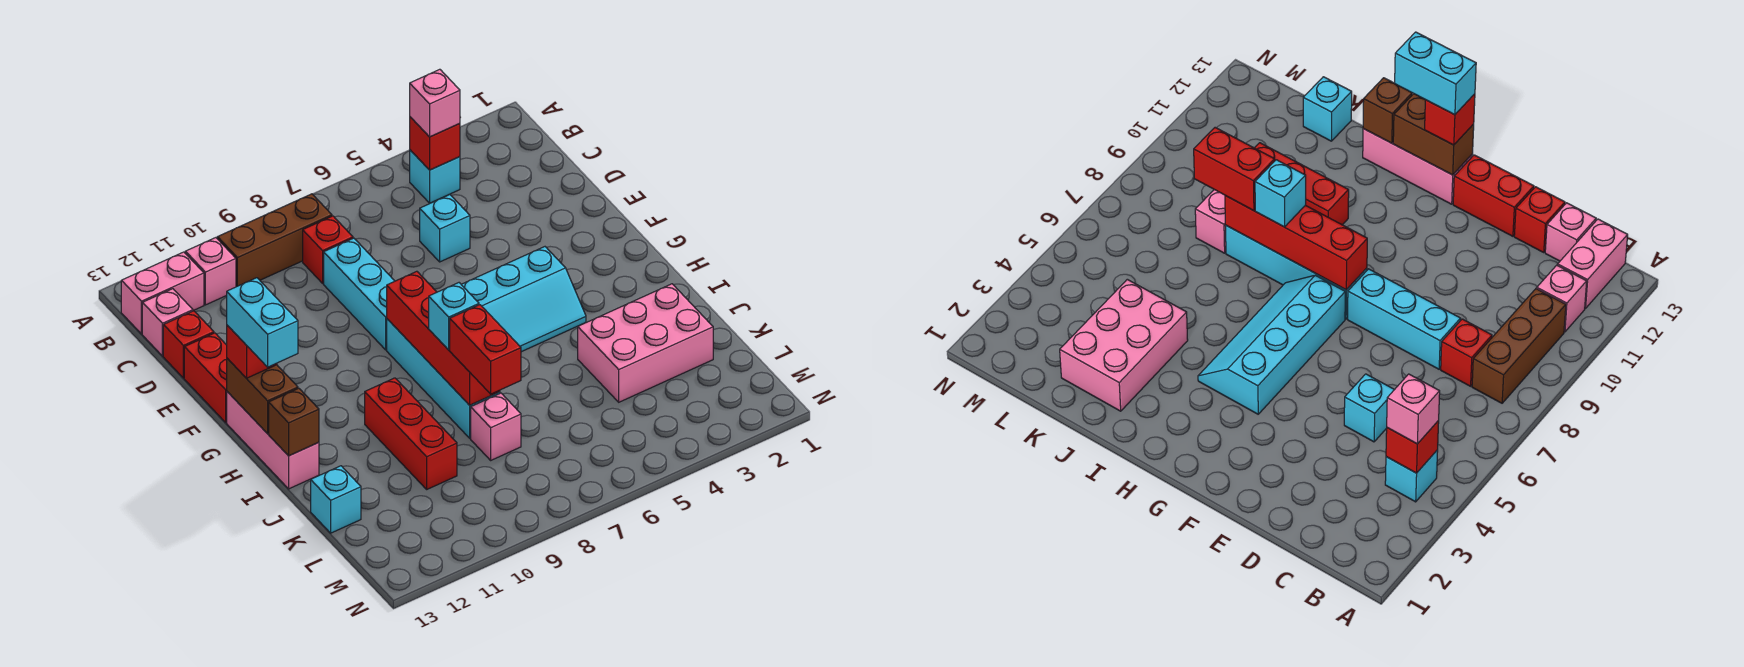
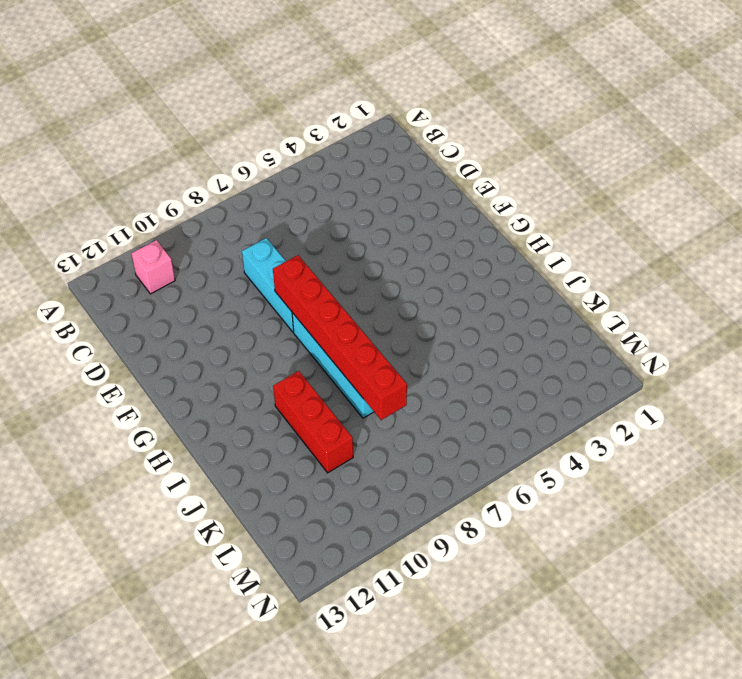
red 1x6 brick [273,255,407,420] -> red 1x4 brick [387,271,500,405]
none -> cyan 1x1 brick [410,150,460,203]
none -> brown 1x3 brick [217,194,332,287]
none -> pink 1x2 brick [121,252,204,334]

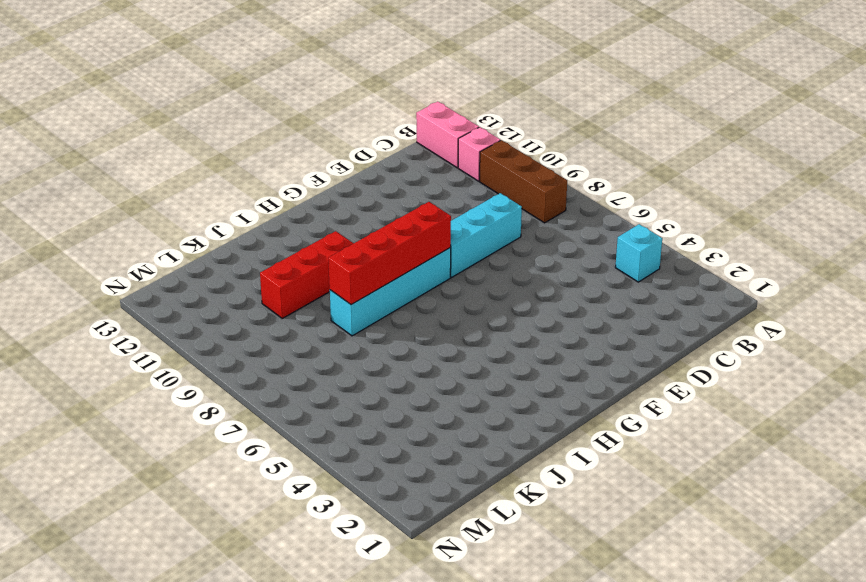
none -> red 1x1 brick [303,216,353,283]
none -> pink 1x1 brick [142,289,193,356]
none -> cyan 1x1 brick [420,195,470,262]

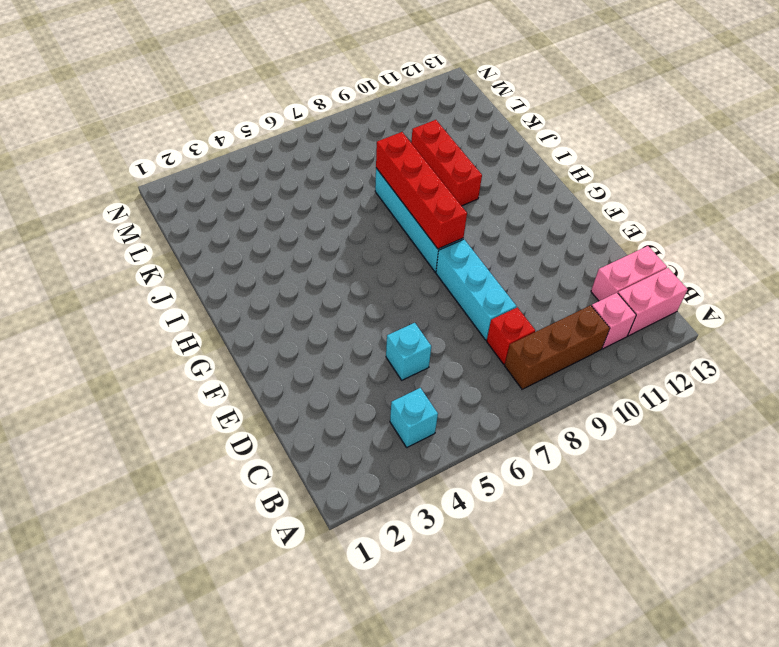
pink 1x2 brick [591,246,667,301] -> pink 1x1 brick [142,289,193,356]
none -> red 1x1 brick [163,311,214,378]
none -> red 1x2 brick [184,333,227,422]
none -> cyan 2x4 slope [461,247,586,352]

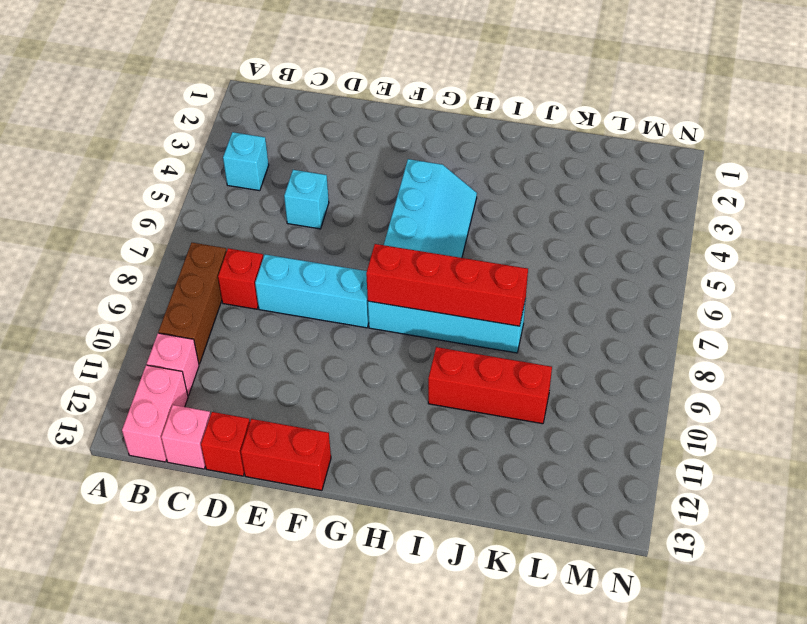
none -> pink 1x3 brick [227,392,319,489]
none -> pink 2x3 brick [578,284,713,402]
none -> pink 1x1 brick [471,393,521,460]

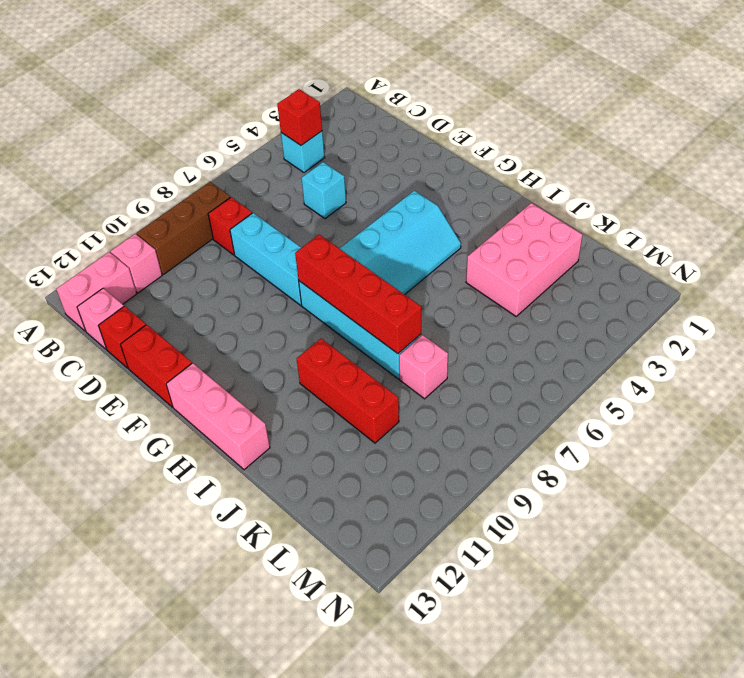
none -> cyan 1x1 brick [311,466,361,533]
none -> brown 1x2 brick [227,358,298,434]
none -> brown 1x1 brick [269,388,319,456]

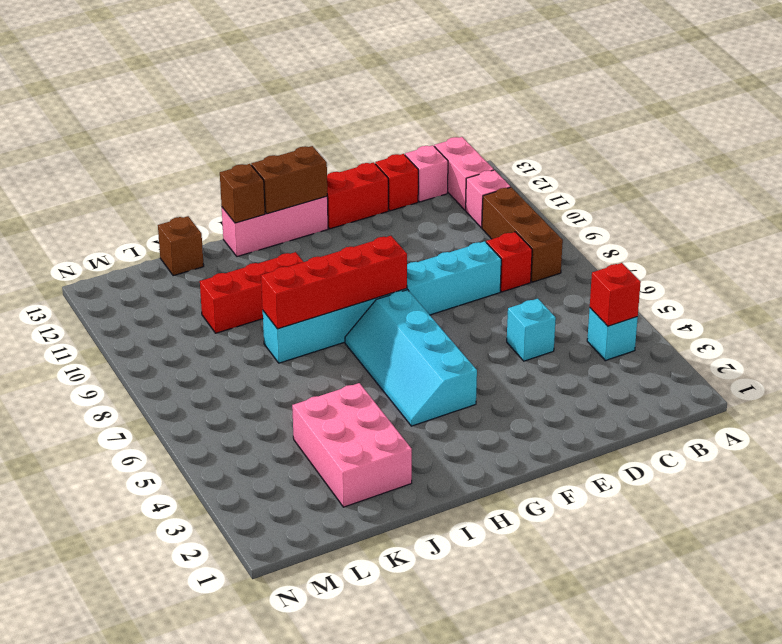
brown 1x1 brick [158,216,204,276] -> cyan 1x1 brick [311,466,361,533]
none -> pink 1x1 brick [471,393,521,460]
none -> pink 1x1 brick [410,69,460,137]
none -> red 1x1 brick [227,325,277,378]

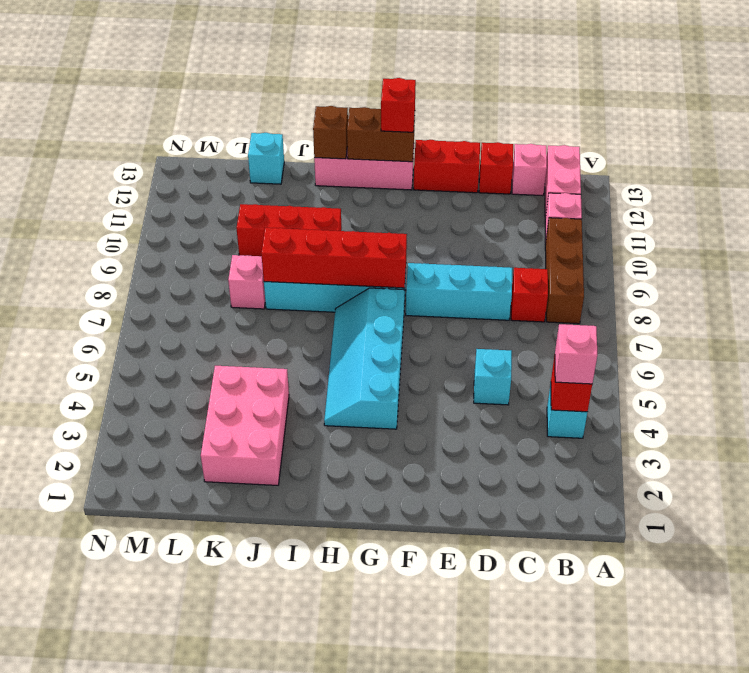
none -> cyan 1x1 brick [429,283,479,350]
none -> red 1x2 brick [450,305,521,394]
none -> cyan 1x2 brick [227,278,298,367]

